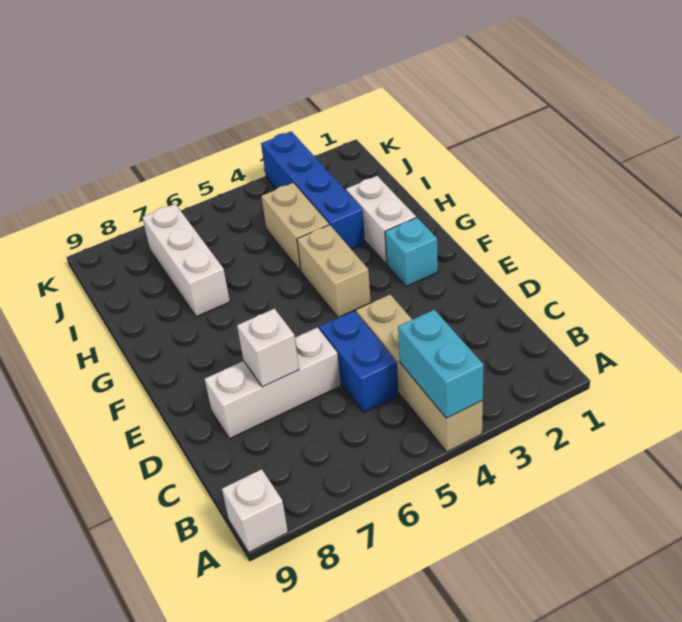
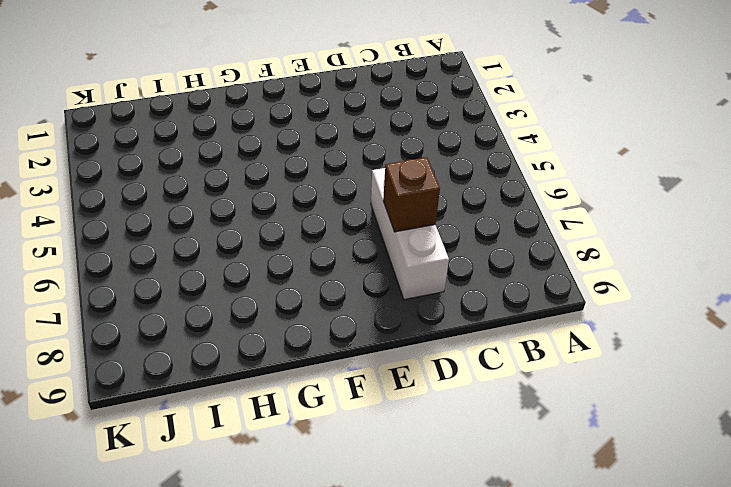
brown 1x1 brick [383,157,440,232] -> white 1x1 brick [237,309,299,387]
none -> tan 1x4 brick [356,295,483,452]
none -> white 1x1 brick [222,469,288,552]
none -> blue 1x2 brick [319,311,399,412]

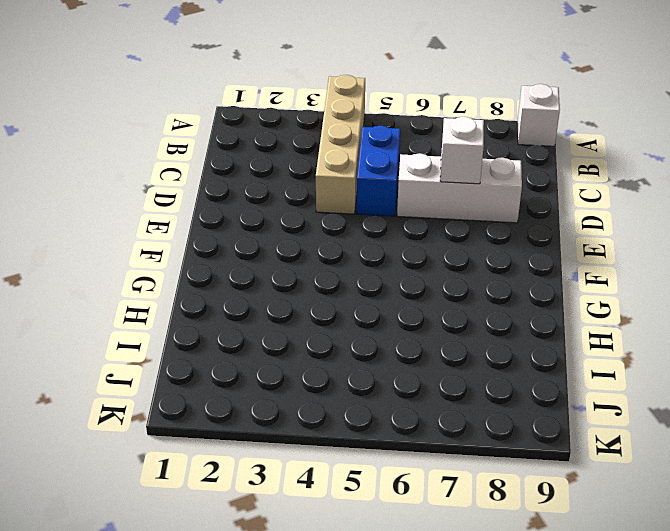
none -> cyan 1x1 brick [385,218,438,287]
none -> tan 1x2 brick [297,225,371,318]
none -> white 1x2 brick [346,176,416,264]

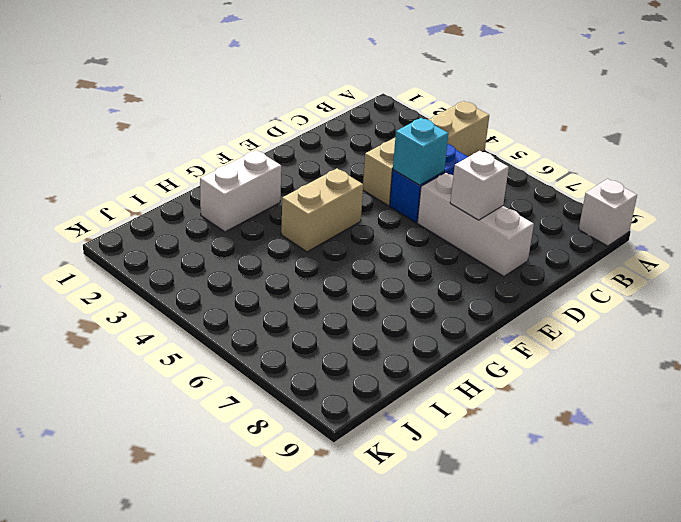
cyan 1x1 brick [393,118,449,185] -> cyan 1x1 brick moved to [385,218,438,287]
none -> blue 1x4 brick [261,131,365,249]
none -> tan 1x2 brick [262,183,329,271]
none -> white 1x3 brick [142,204,230,317]

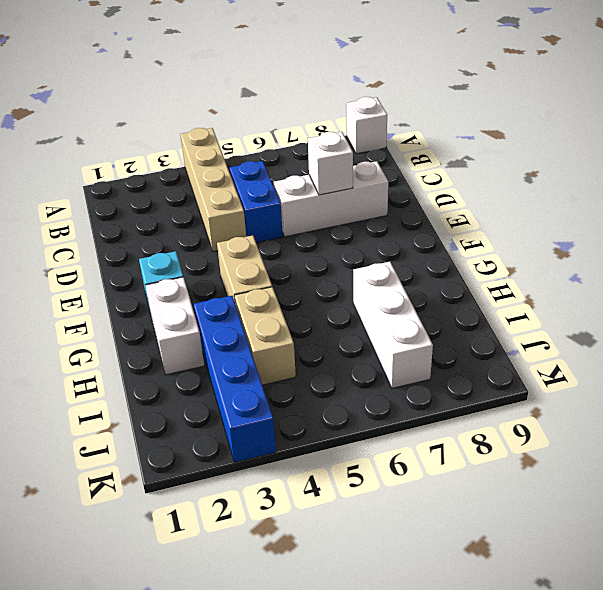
none -> cyan 1x2 brick [398,310,484,418]

